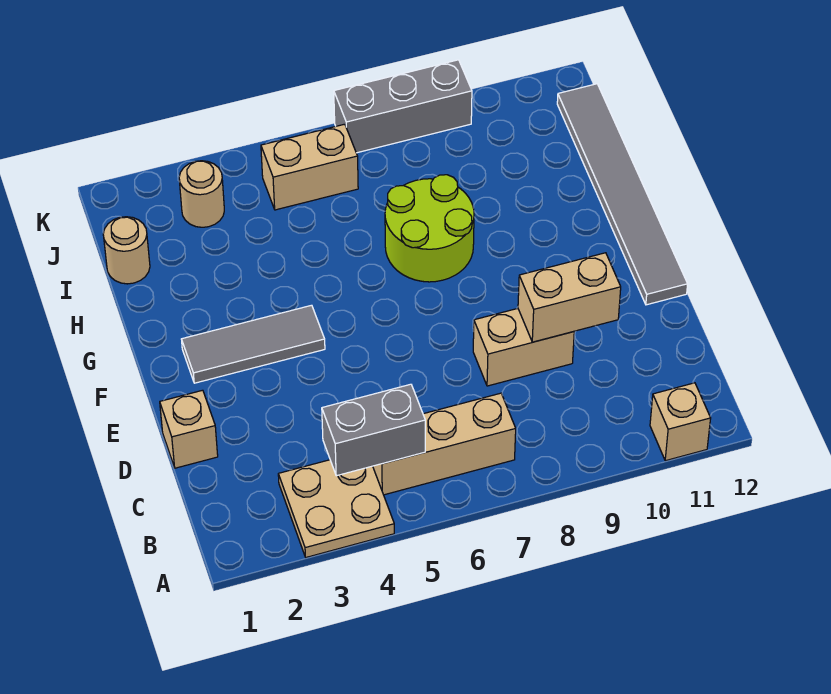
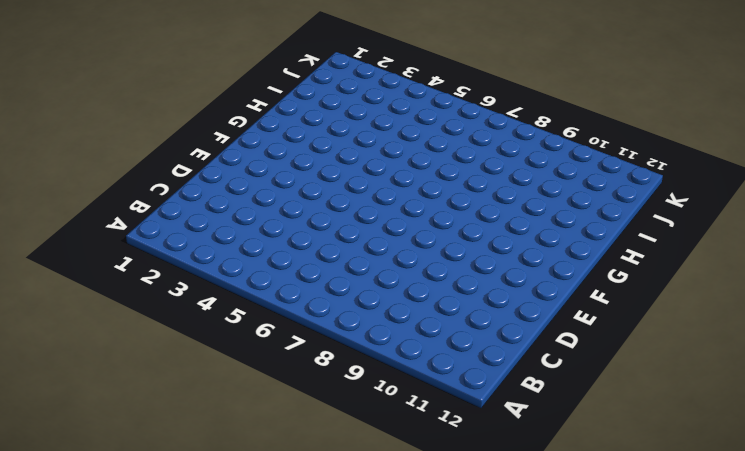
none -> tan 2x2 plate [278,460,394,557]
none -> tan 1x1 brick [650,383,711,461]
none -> tan 1x3 brick [373,393,516,495]

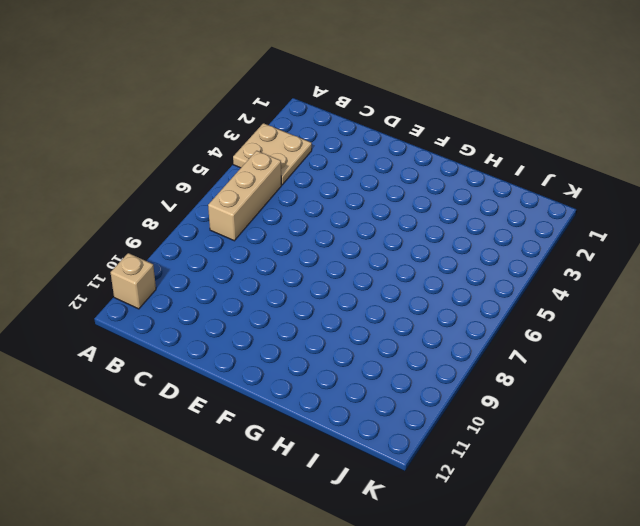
none -> tan 1x1 brick [160,390,218,468]
none -> tan 1x2 brick [473,309,574,386]
none -> grey 1x6 tile [557,84,688,305]

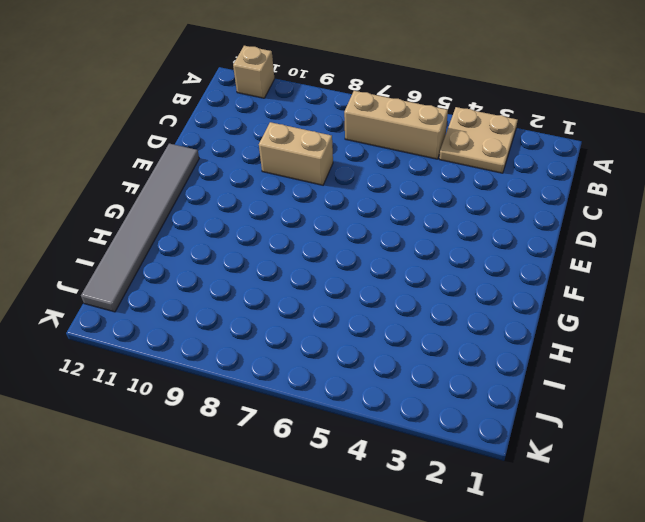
none -> tan 1x1 brick [160,390,218,468]
none -> grey 1x3 tile [182,305,325,383]
none -> lime 2x2 round brick [385,175,474,282]

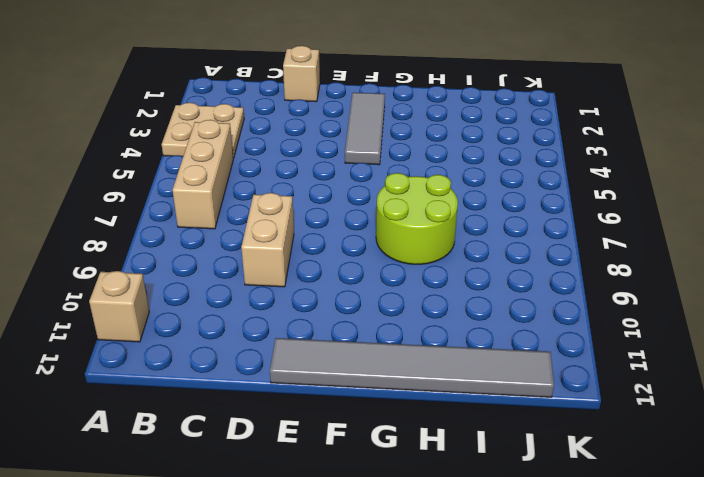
none -> tan 1x1 round brick [103,217,150,284]
none -> tan 1x1 round brick [179,161,224,227]
none -> tan 1x2 brick [261,124,358,210]

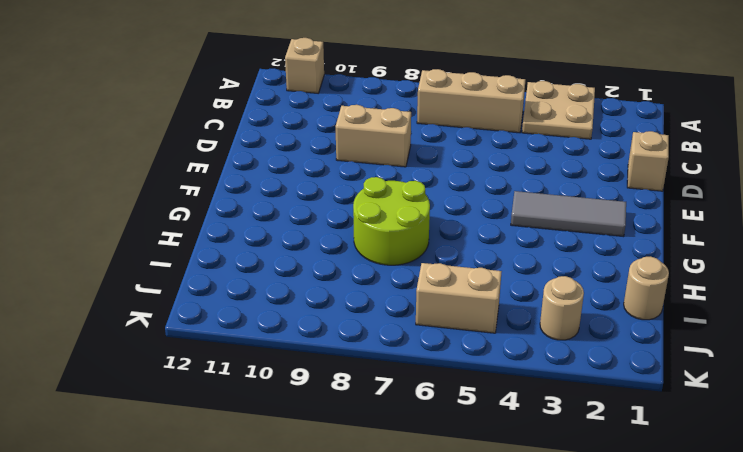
none -> grey 1x6 tile [557,84,688,305]
none -> grey 1x3 brick [334,60,472,153]
none -> grey 1x2 brick [322,384,425,476]

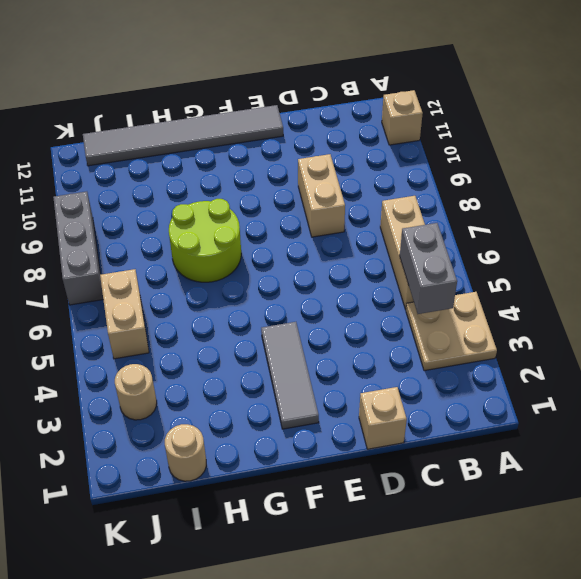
none -> tan 1x2 brick [518,253,621,342]

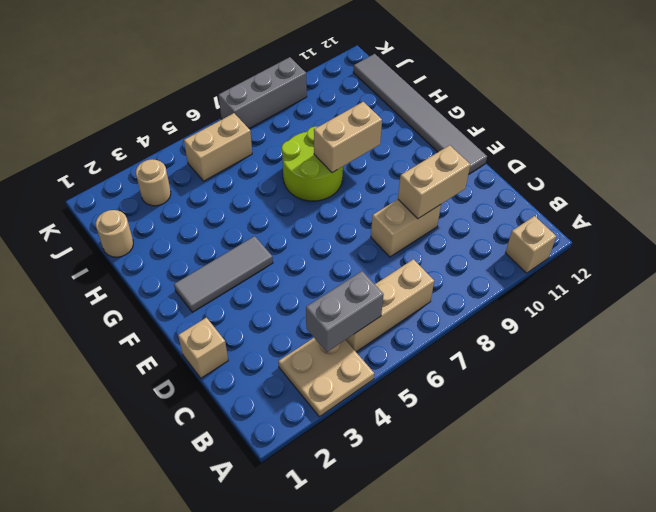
tan 1x2 brick [314,102,382,173] -> none

